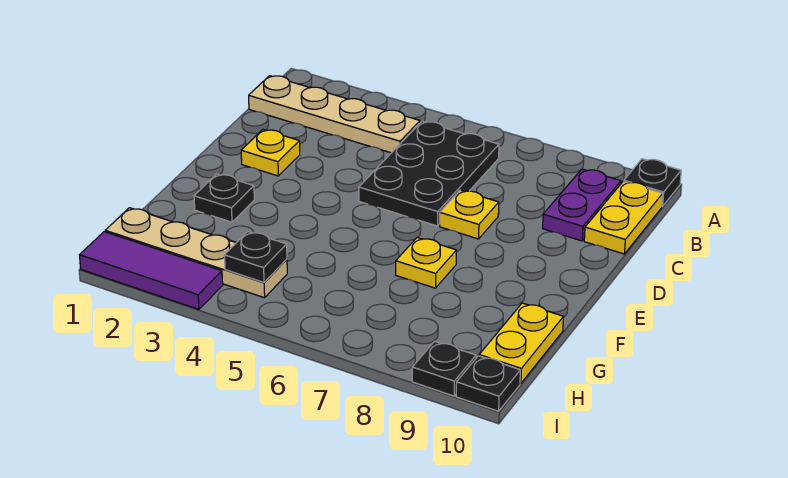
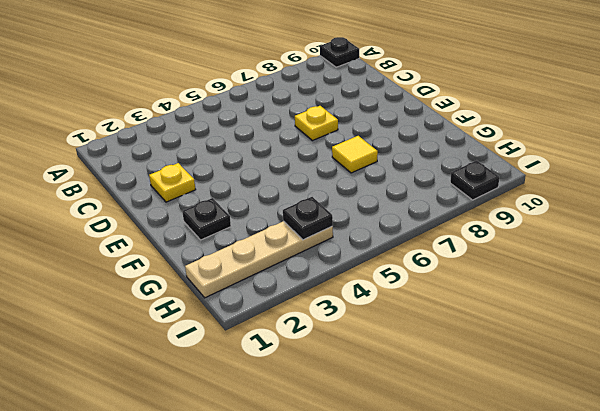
yellow 1x1 tile [332,136,378,173] -> yellow 1x1 plate [396,238,456,288]
none -> tan 1x4 plate [249,76,420,153]
none -> black 2x3 plate [359,121,499,226]
none -> purple 1x2 plate [543,169,621,241]

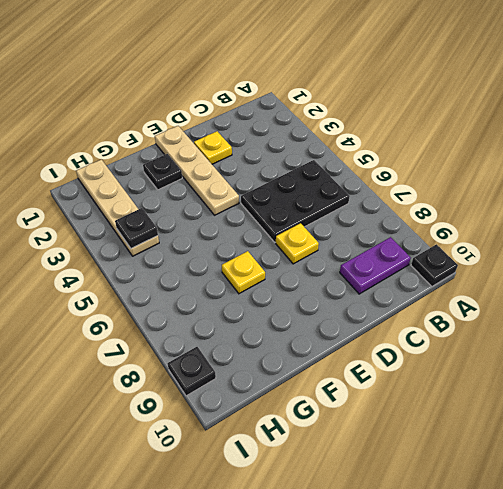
tan 1x4 plate [155,126,239,215] -> tan 1x4 plate moved to [249,76,420,153]
none -> yellow 1x2 plate [584,181,663,254]
none -> yellow 1x2 plate [479,303,563,383]
none -> purple 1x3 tile [80,232,223,309]

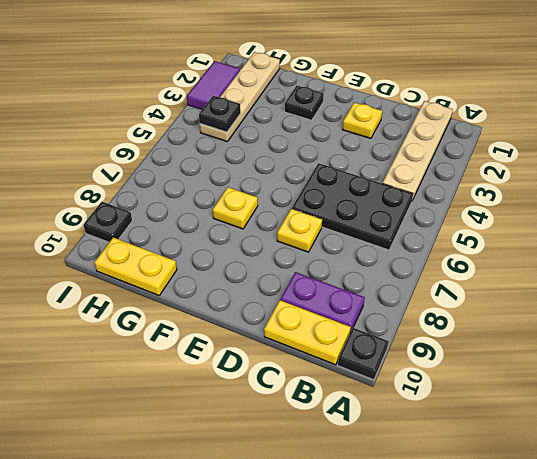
purple 1x2 tile [187,61,240,109] -> purple 1x3 tile [80,232,223,309]
none -> black 1x1 plate [456,356,520,411]

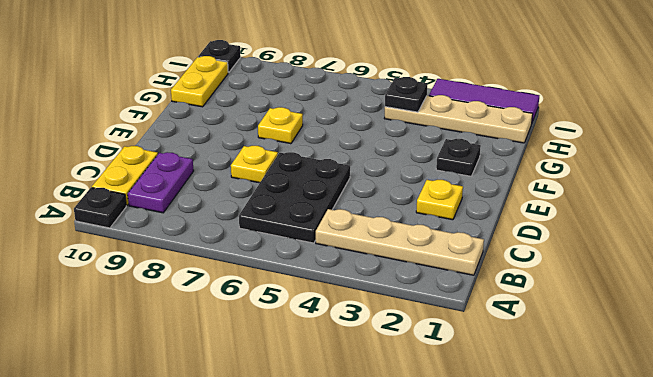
none -> black 1x1 plate [412,341,476,396]

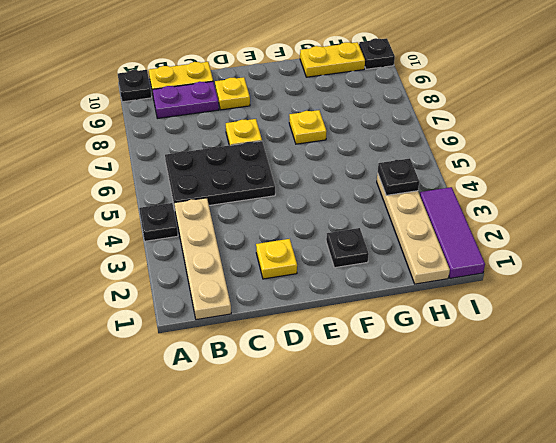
black 1x1 plate [139,203,178,241] -> black 1x1 plate moved to [412,341,476,396]
yellow 1x1 plate [215,77,250,110] -> none

